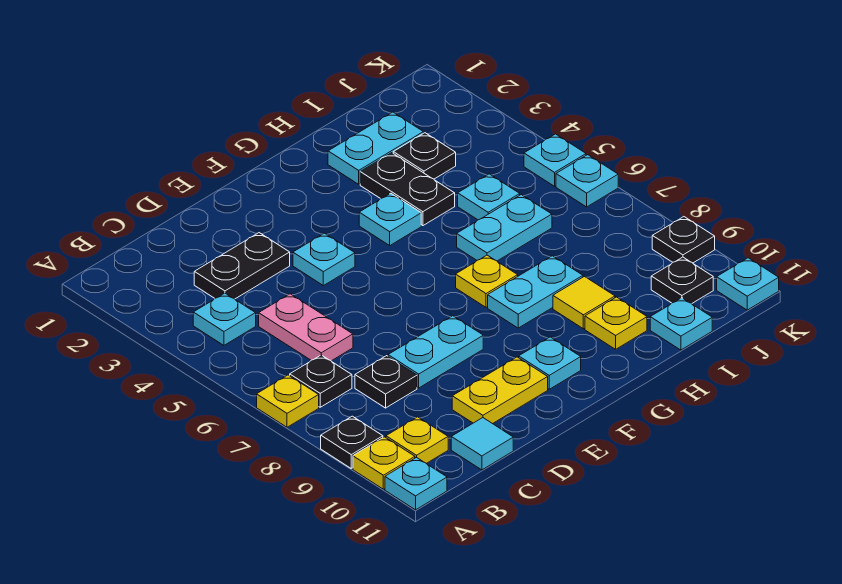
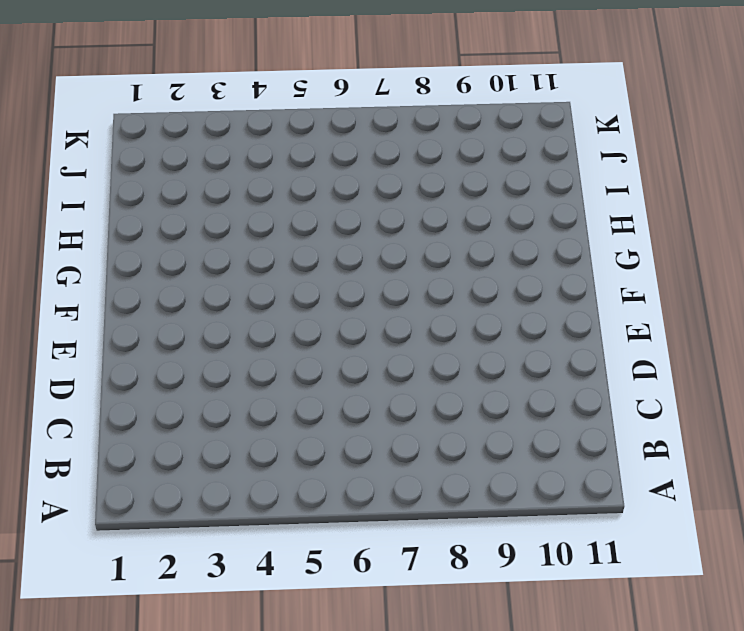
none -> yellow 1x1 plate [257,375,319,427]
none -> black 1x1 plate [321,416,383,468]
none -> yellow 1x1 plate [353,437,415,489]
none -> cyan 1x1 plate [385,457,447,510]

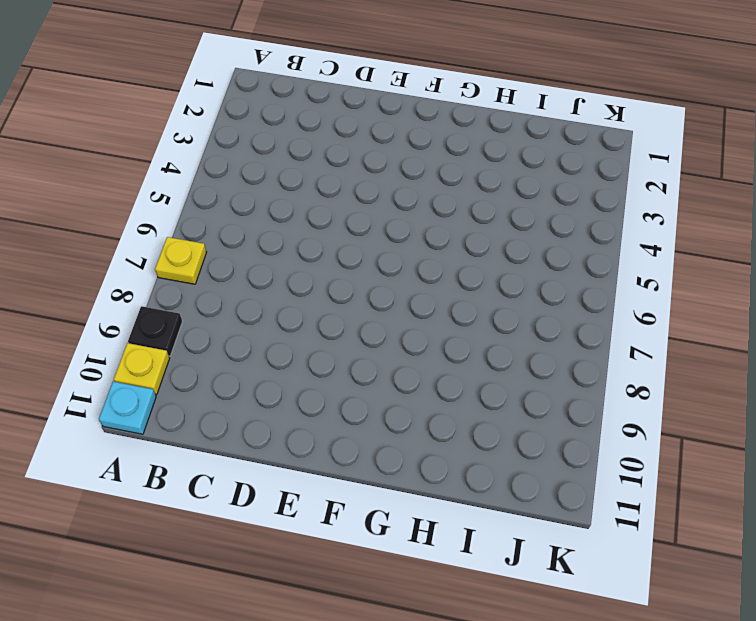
none -> cyan 1x1 plate [193,293,256,345]
none -> black 1x1 plate [290,355,352,407]
none -> yellow 1x1 plate [386,417,448,463]
none -> black 1x2 plate [194,233,290,299]

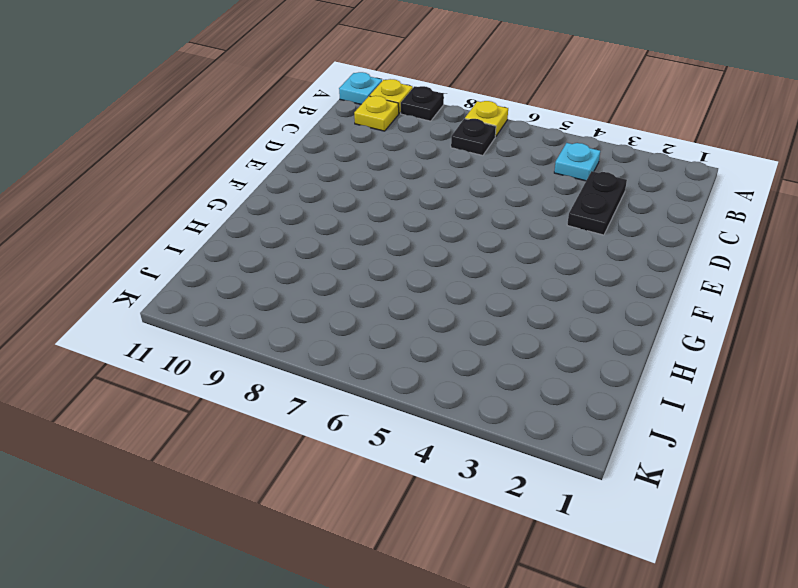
none -> pink 1x2 plate [259,294,353,361]
none -> black 1x1 plate [355,356,417,408]
none -> cyan 1x1 tile [451,418,513,470]
none -> cyan 1x2 plate [388,316,483,388]

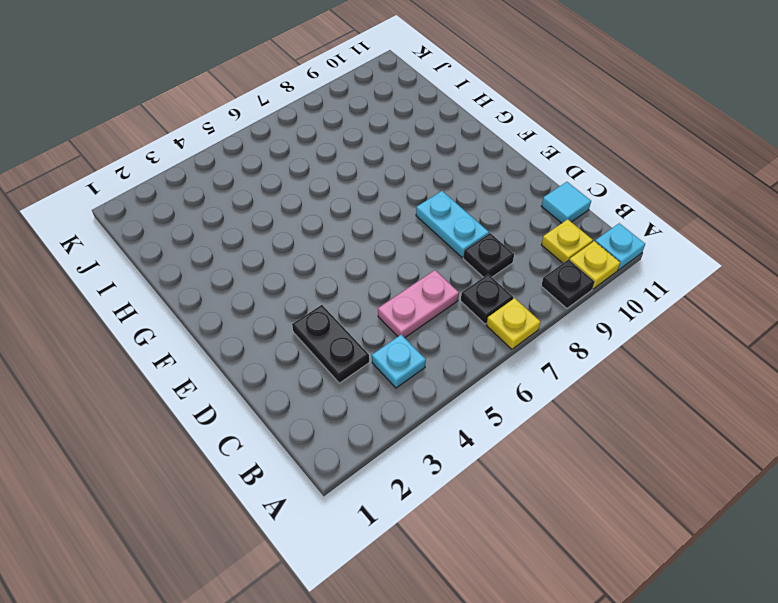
none -> yellow 1x2 plate [452,357,548,424]
none -> cyan 1x1 plate [293,233,355,286]
none -> cyan 1x1 plate [519,337,581,389]
none -> cyan 1x1 plate [359,193,421,245]

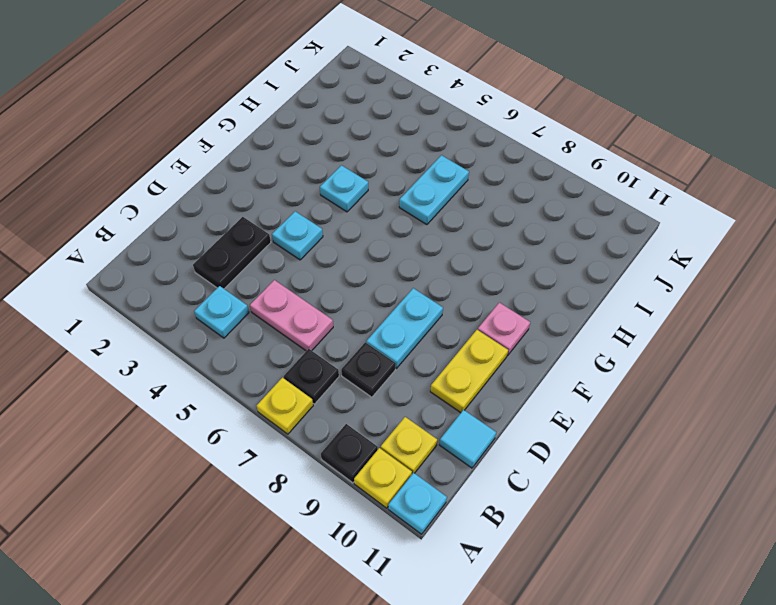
pink 1x1 plate [478,302,530,356] -> cyan 1x1 plate [519,337,581,389]
none -> yellow 1x1 plate [456,255,518,307]
none -> cyan 1x2 plate [488,256,583,328]
none -> cyan 1x2 plate [328,112,423,184]
none -> black 1x2 plate [360,153,455,226]

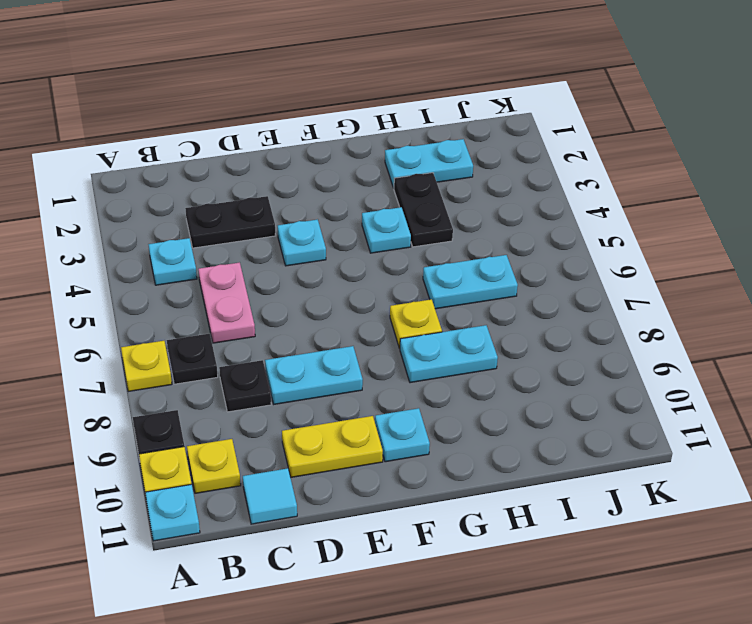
none -> yellow 1x1 tile [553,277,615,329]
none -> yellow 1x1 plate [585,297,647,349]
none -> black 1x1 plate [393,133,456,179]
none -> cyan 1x1 plate [458,174,520,220]

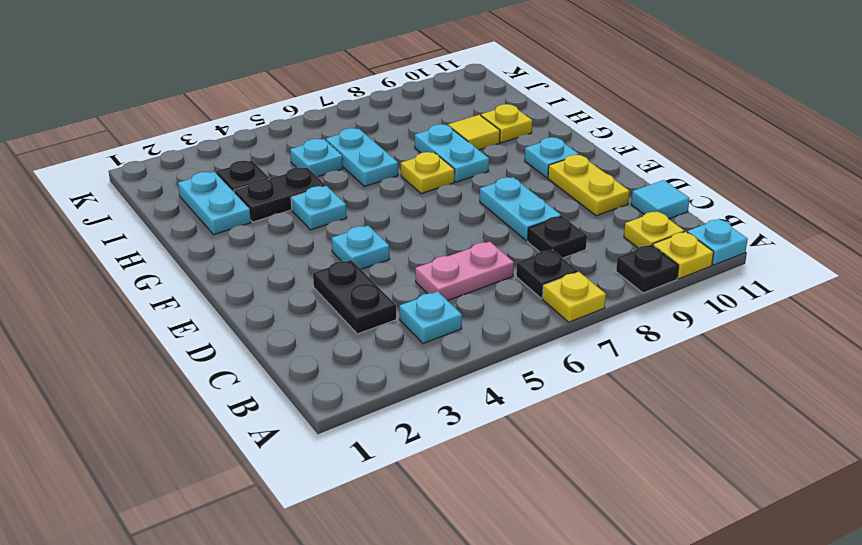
none -> cyan 1x1 plate [650,298,712,350]
none -> black 1x1 plate [651,257,713,303]
none -> cyan 1x1 plate [524,134,586,186]
none -> cyan 1x1 plate [556,155,618,207]

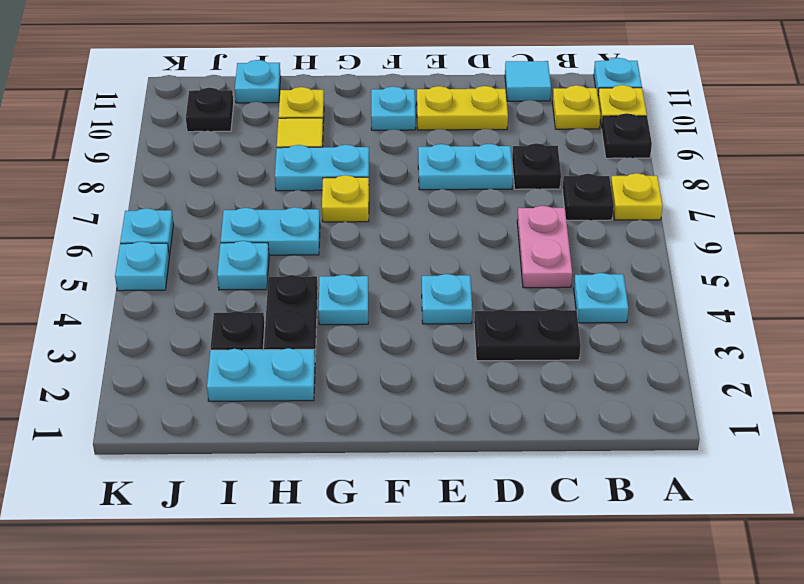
none -> black 1x1 plate [652,217,715,263]
none -> cyan 1x1 plate [717,258,779,310]

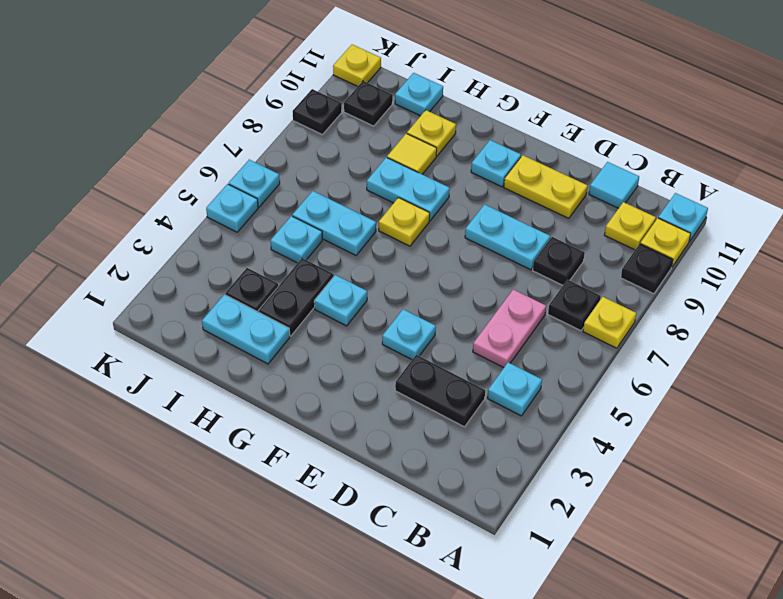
yellow 1x1 plate [333,45,381,86] -> cyan 1x1 plate [717,258,779,310]

